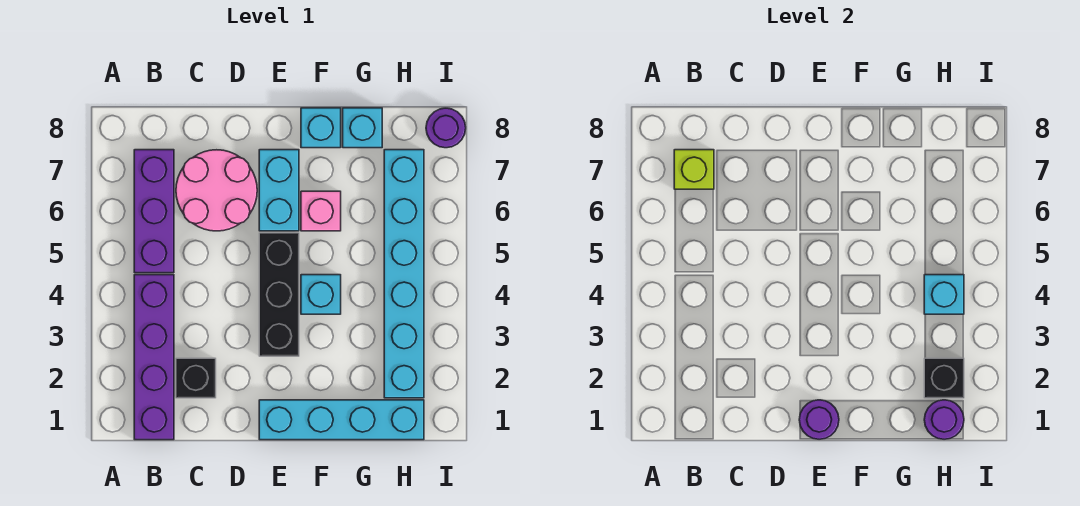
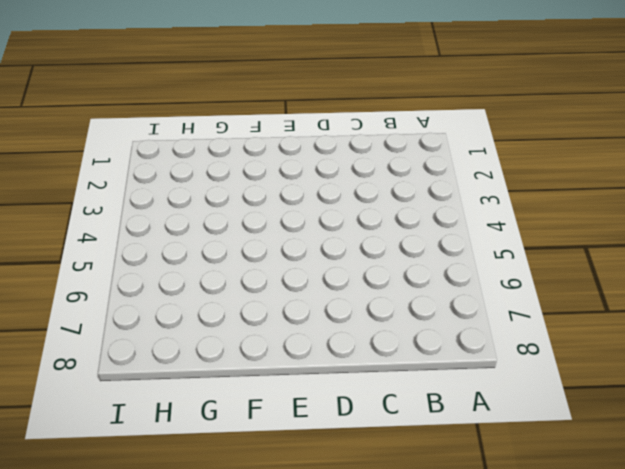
none -> purple 1x4 brick [134,275,174,440]
none -> purple 1x3 brick [134,150,174,273]
none -> black 1x1 brick [176,358,216,398]

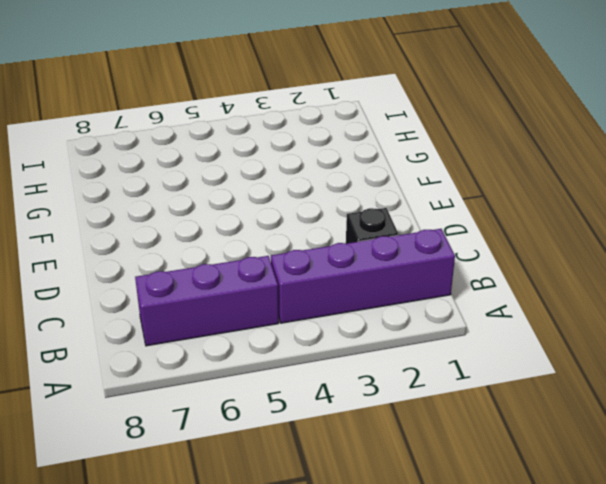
none -> pink 2x2 round brick [176,150,257,231]
none -> cyan 1x4 brick [259,400,424,440]
none -> black 1x3 brick [259,233,299,356]

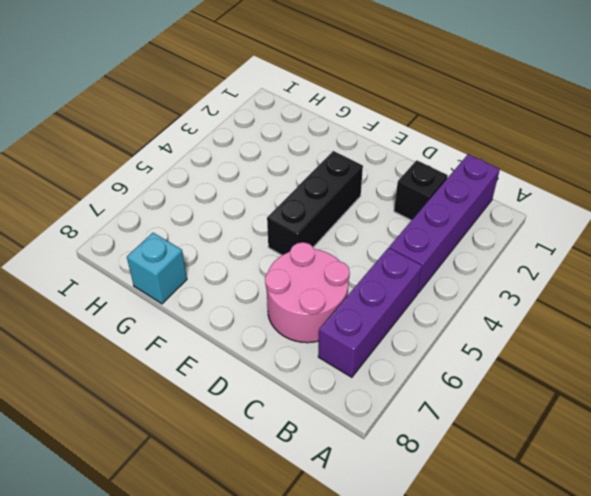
none -> cyan 1x4 brick [259,400,424,440]
none -> cyan 1x2 brick [259,150,299,231]
none -> cyan 1x1 brick [301,275,341,314]

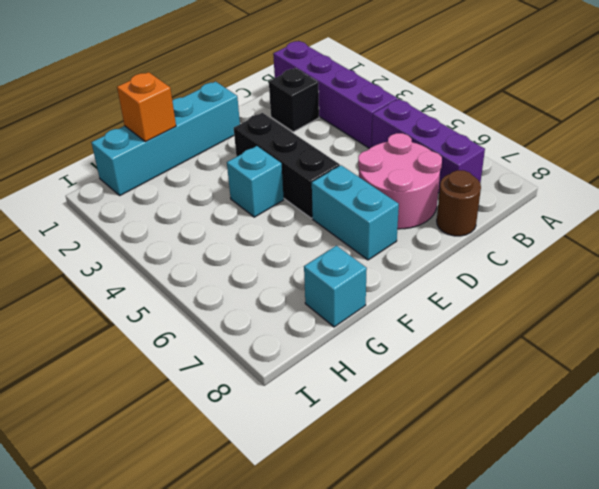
brown 1x1 round brick [437,170,481,236] -> none
orange 1x1 brick [117,72,176,142] -> none
none -> pink 1x1 brick [301,191,341,231]
none -> cyan 1x1 brick [301,108,341,148]
none -> cyan 1x6 brick [384,150,424,398]

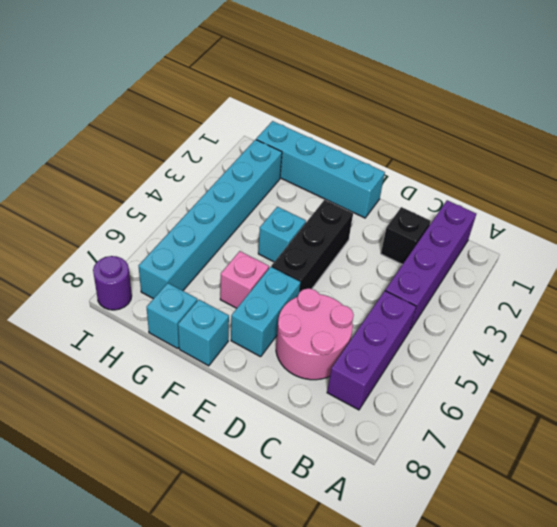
none -> lime 1x1 brick [674,150,714,189]
none -> purple 1x1 round brick [799,400,839,439]
none -> purple 1x1 round brick [924,400,964,439]

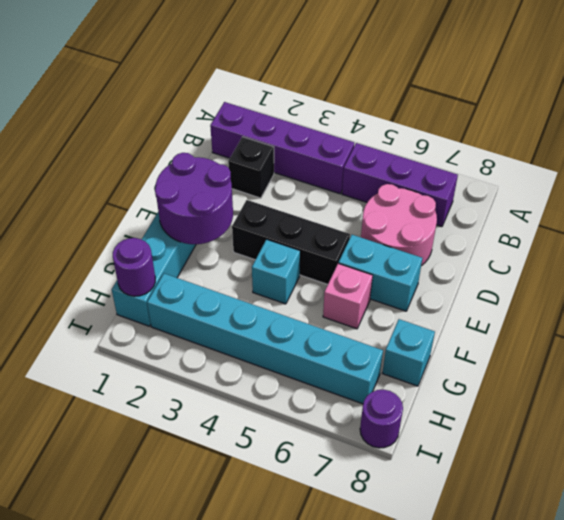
purple 2x2 round brick [155,153,233,244] -> purple 1x1 round brick [799,400,839,439]
none -> cyan 1x1 brick [301,108,341,148]
none -> lime 1x1 brick [674,150,714,189]
none -> black 1x1 brick [924,358,964,398]

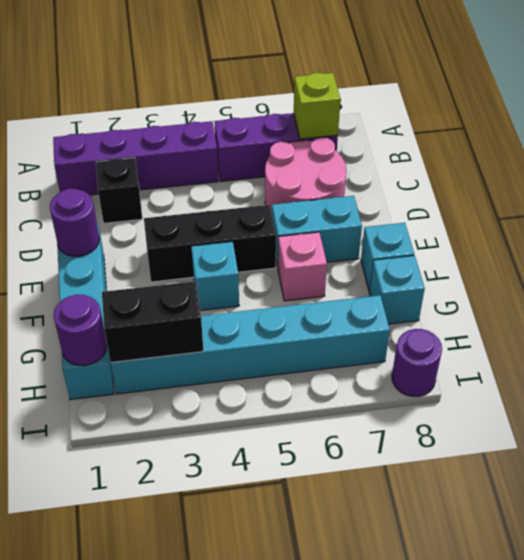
black 1x2 brick [102,281,203,362] -> black 1x1 brick [924,358,964,398]
none -> cyan 1x1 brick [924,275,964,314]

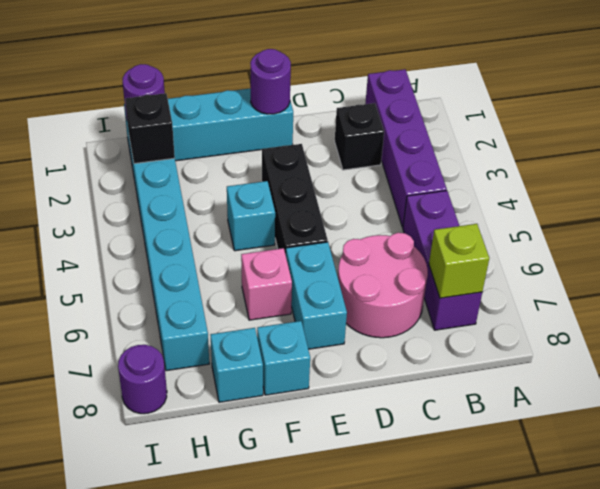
none -> cyan 1x1 brick [924,275,964,314]

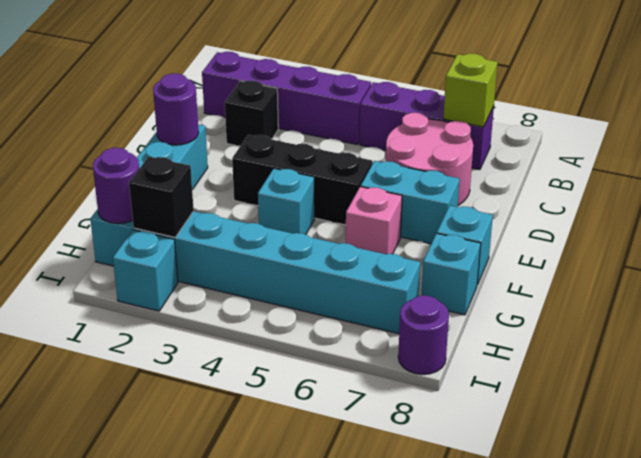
cyan 1x1 brick [113,230,178,311] -> cyan 1x1 brick moved to [924,275,964,314]

